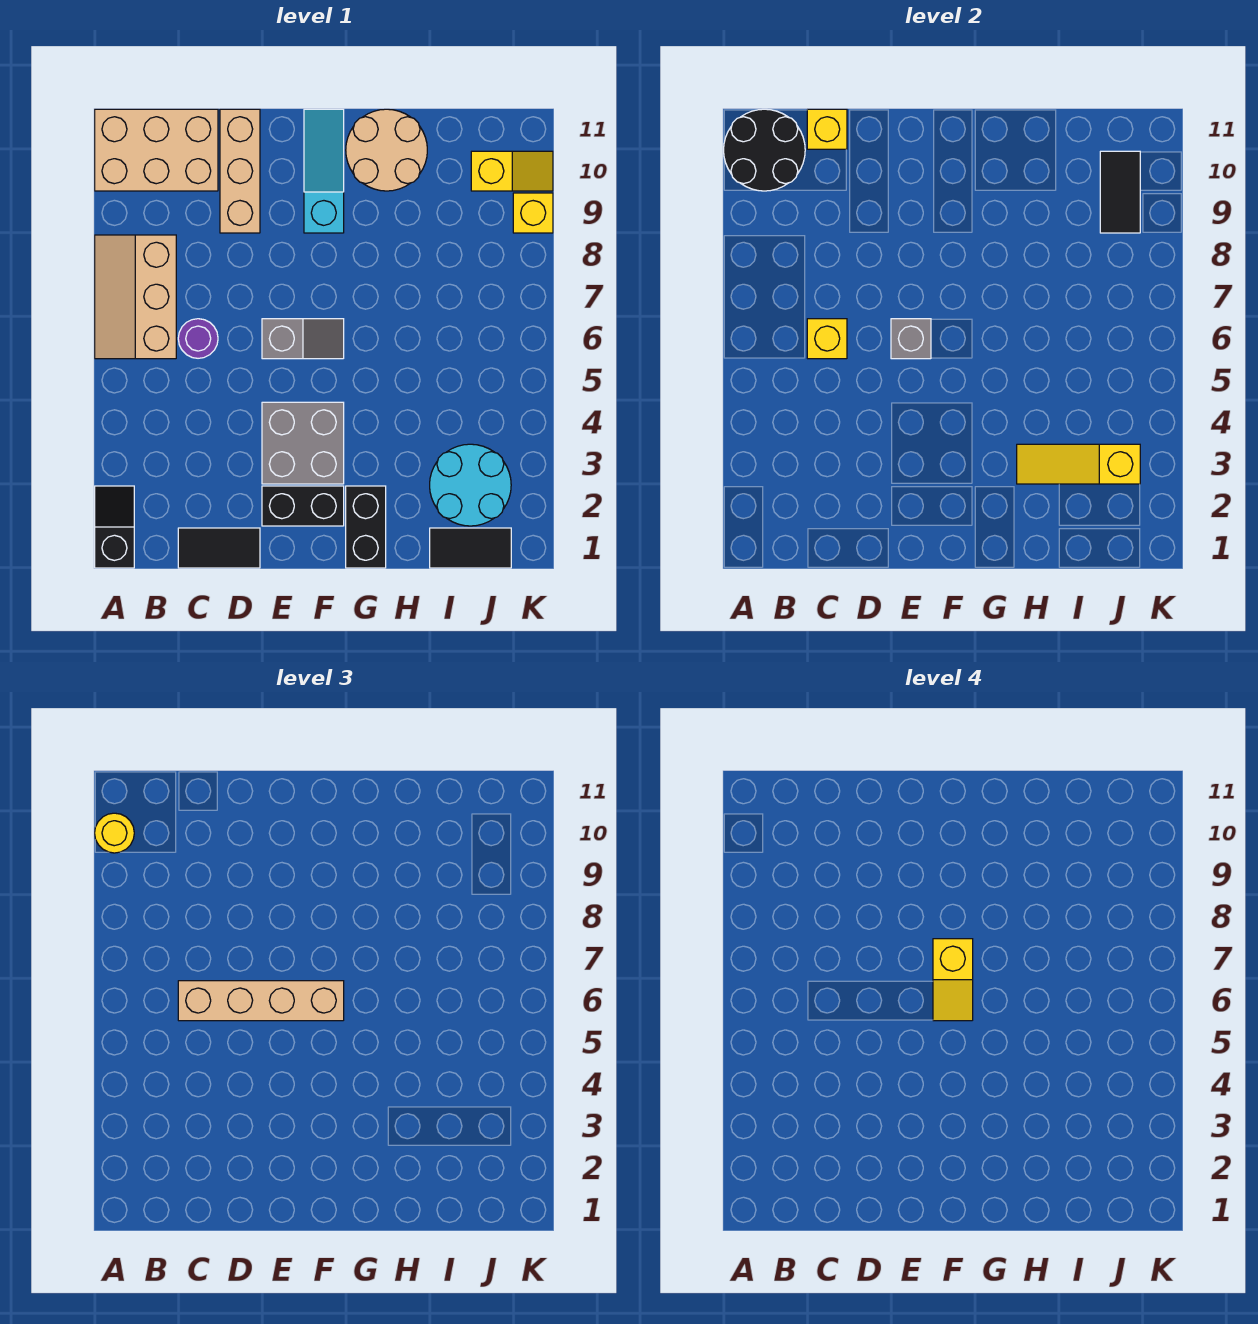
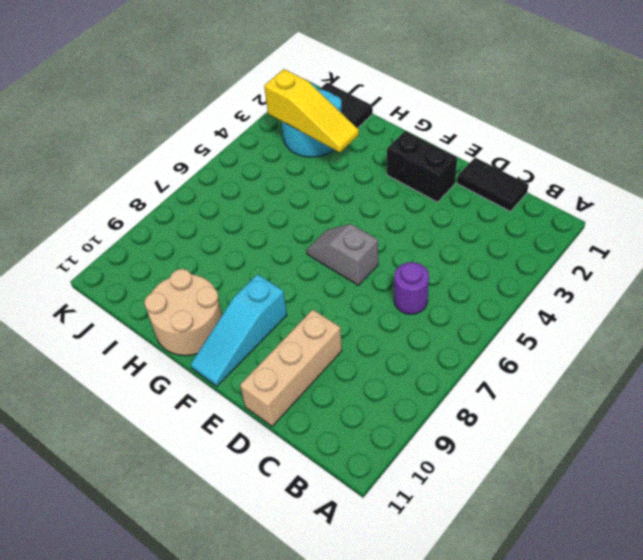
none -> black 1x2 slope [95,486,134,568]
none -> tan 2x3 slope [95,235,176,359]
none -> tan 2x3 brick [95,109,218,191]

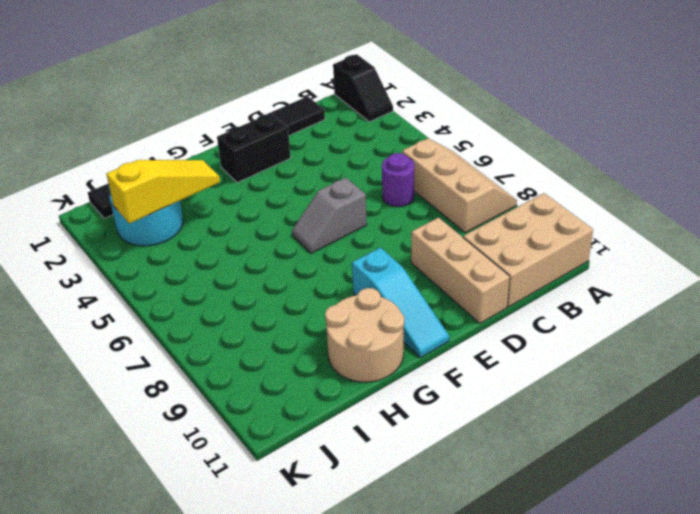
none -> grey 2x2 brick [262,402,344,484]
none -> black 1x2 brick [346,486,386,568]
none -> yellow 1x2 slope [471,151,553,191]

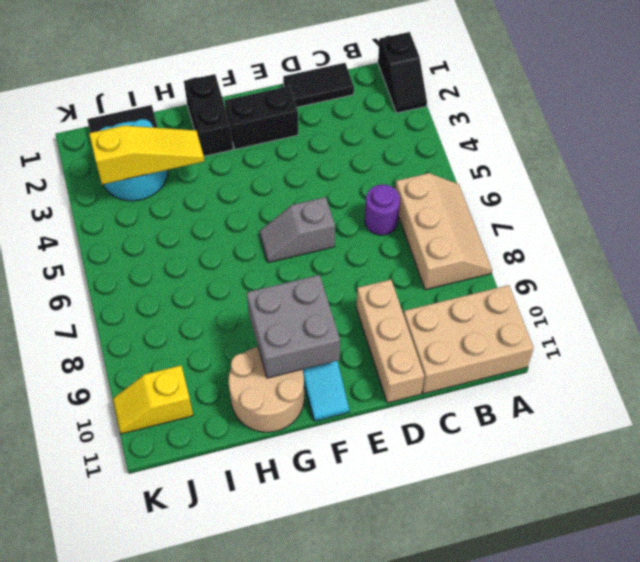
grey 2x2 brick [247,275,340,378] -> grey 2x2 brick moved to [262,402,344,484]
none -> yellow 1x1 brick [513,193,553,233]
none -> black 2x2 round brick [724,109,805,191]
none -> yellow 1x1 brick [807,319,847,359]

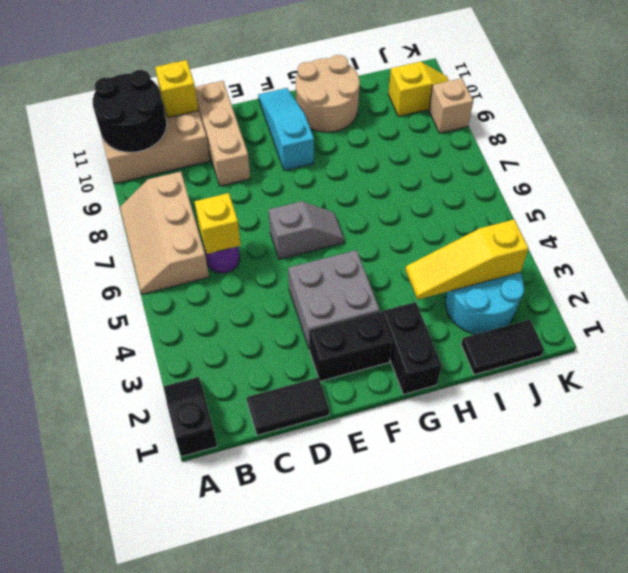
tan 1x1 brick [429,78,473,133] -> yellow 1x1 brick [513,193,553,233]
none -> grey 1x1 brick [891,319,931,359]
none -> black 1x2 tile [1100,151,1140,233]
none -> yellow 1x1 round brick [95,813,134,853]

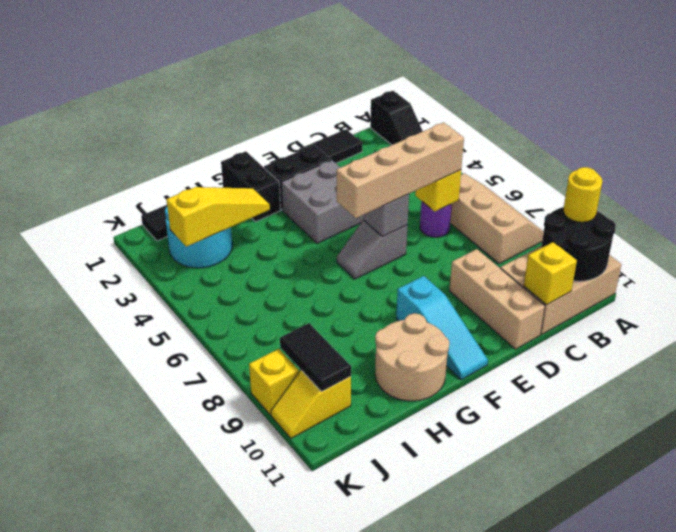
none -> yellow 1x2 slope [933,939,973,1021]

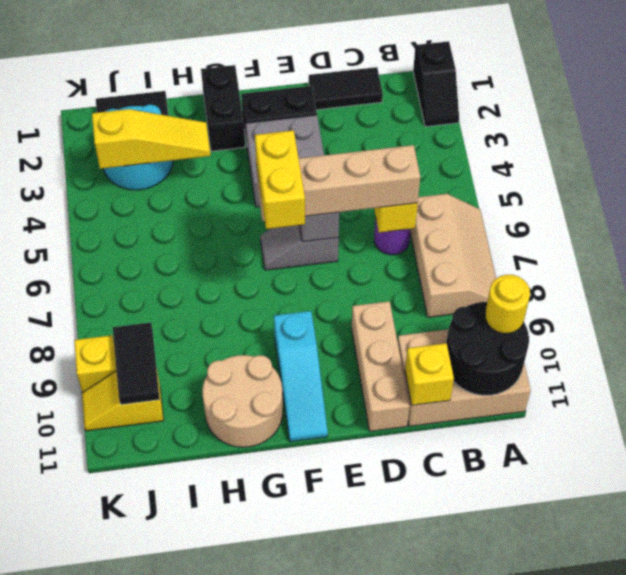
yellow 1x2 brick [255,130,305,229] -> yellow 1x2 slope [933,939,973,1021]

